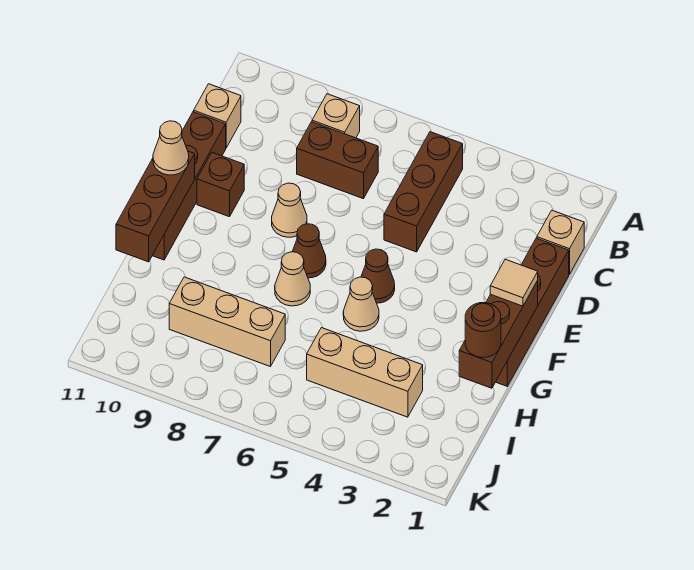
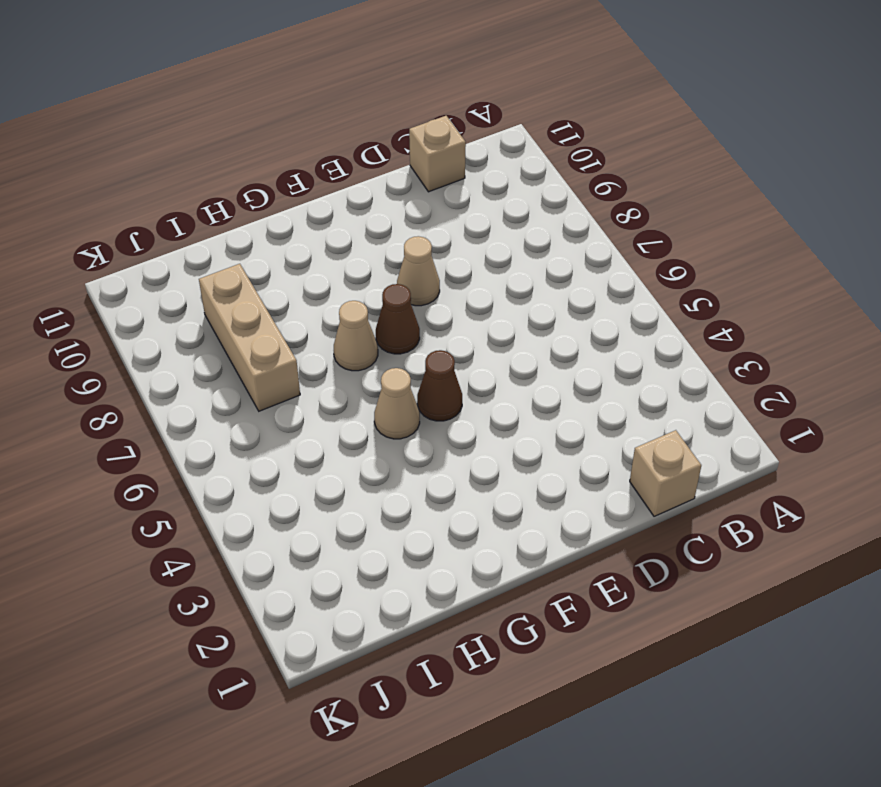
none -> brown 1x3 brick [384,132,463,252]
none -> tan 1x1 brick [312,94,360,138]
none -> brown 1x2 brick [297,122,378,199]

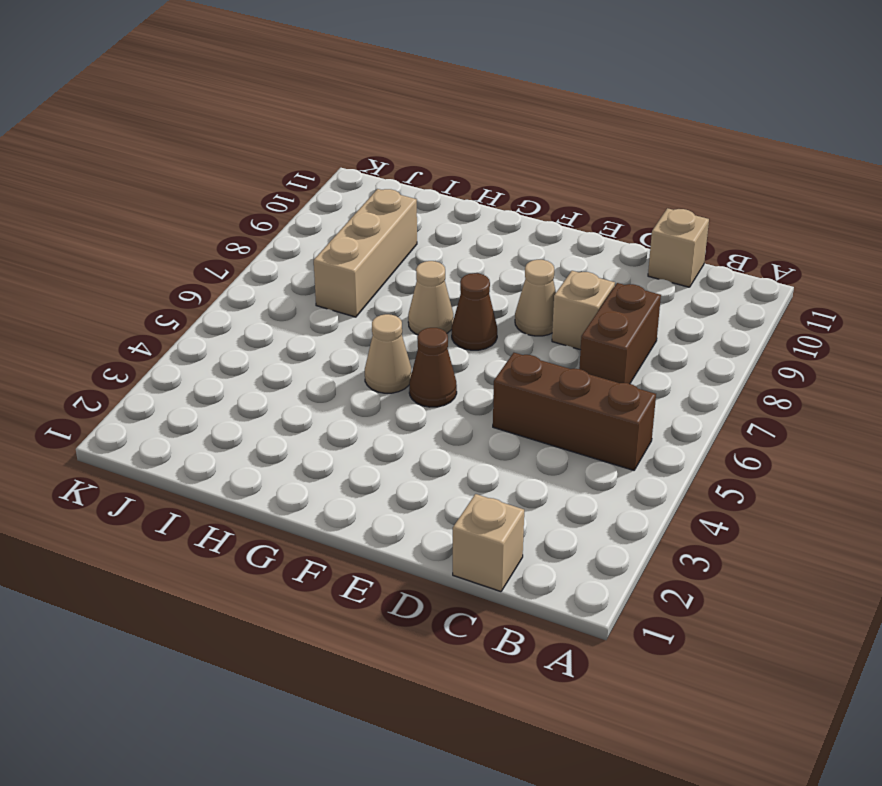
tan 1x1 brick [552,271,615,350] -> tan 1x1 brick moved to [312,94,360,138]
none -> brown 1x4 brick [496,238,569,386]
none -> brown 1x4 brick [152,112,226,260]
none -> brown 1x1 brick [197,153,244,217]

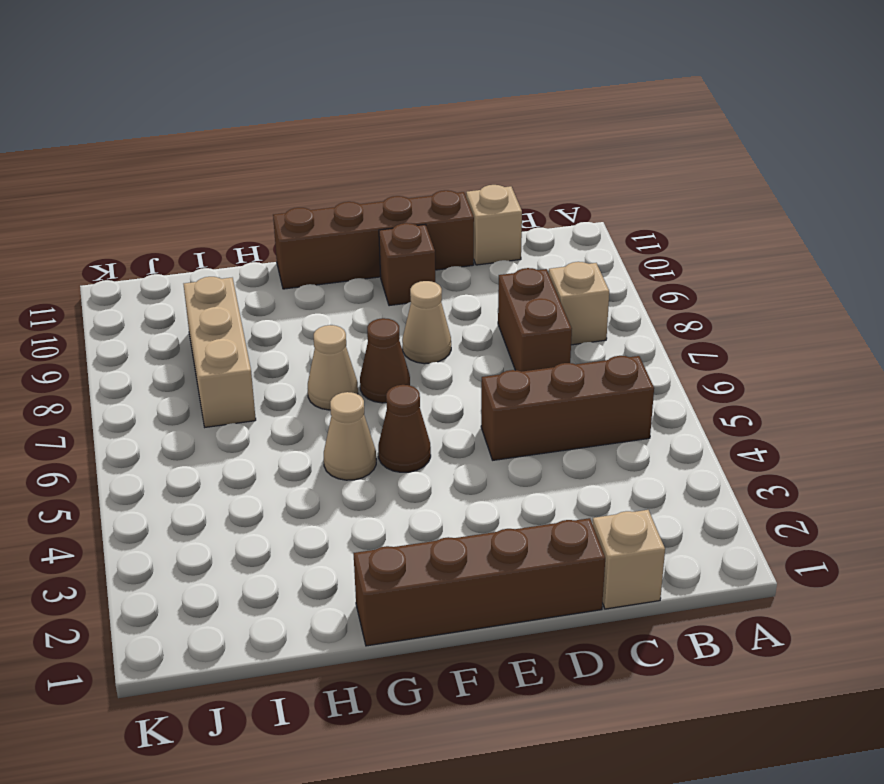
none -> tan 1x3 brick [307,328,423,417]
none -> brown 1x3 brick [459,281,538,388]
none -> brown 1x3 brick [116,151,195,262]

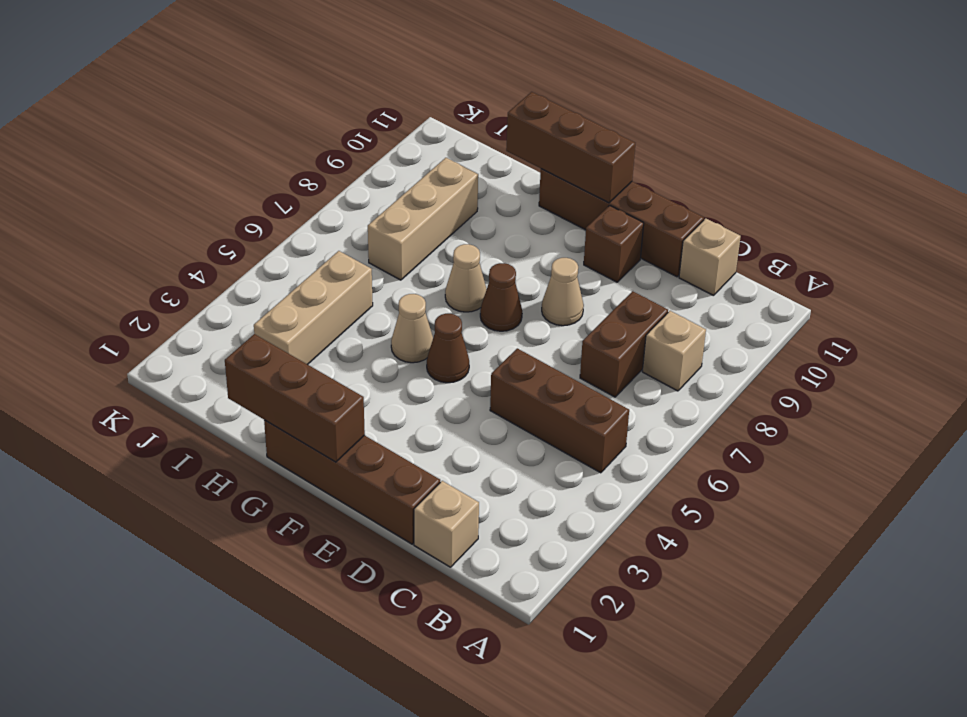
none -> tan 1x1 tile [490,259,538,306]
none -> tan 1x1 cone [153,121,189,175]
none -> brown 1x1 round brick [465,303,501,357]

